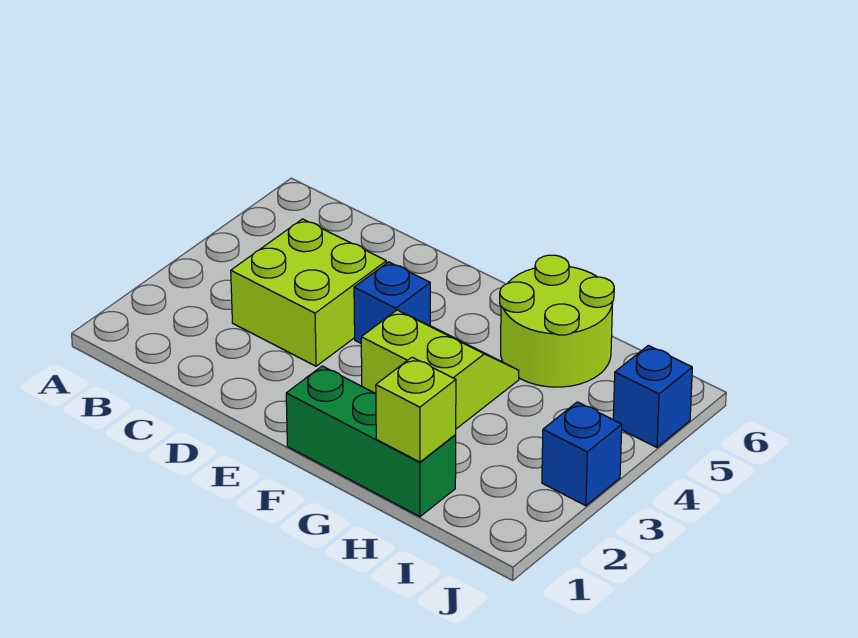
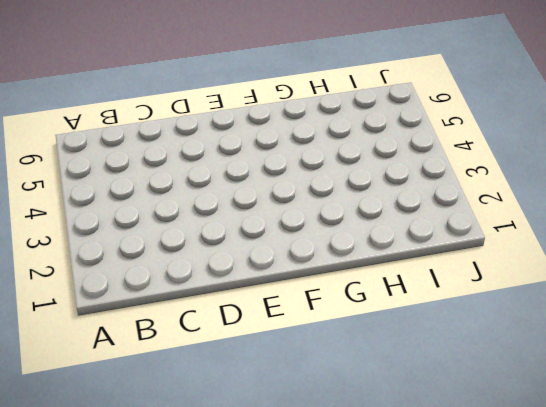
none -> lime 2x2 brick [231,219,387,366]
none -> blue 1x1 brick [354,262,430,343]

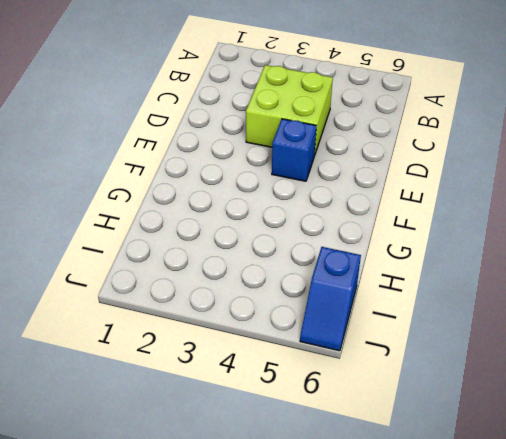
blue 1x2 slope [300,247,361,351] -> none
none -> green 1x3 brick [286,366,456,517]
none -> lime 2x2 slope [361,310,519,429]

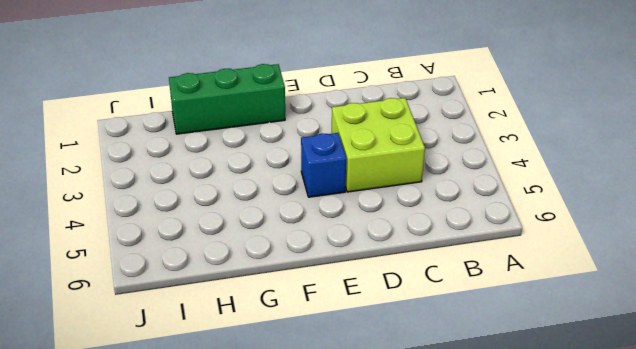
none -> lime 2x2 slope [361,310,519,429]
none -> lime 2x2 round brick [500,255,614,387]

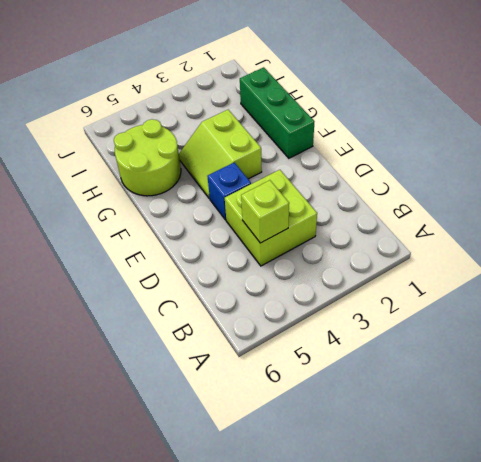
lime 1x1 brick [241,180,289,243] -> lime 1x1 brick moved to [376,357,456,462]
none -> blue 1x1 brick [542,402,622,506]
none -> blue 1x1 brick [613,346,692,447]

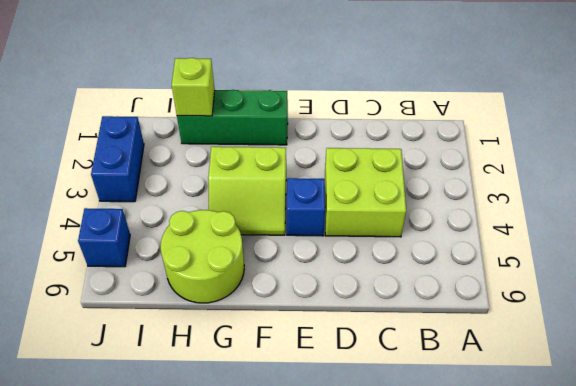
blue 1x2 brick [91,116,144,202] -> blue 1x1 brick [542,402,622,506]

